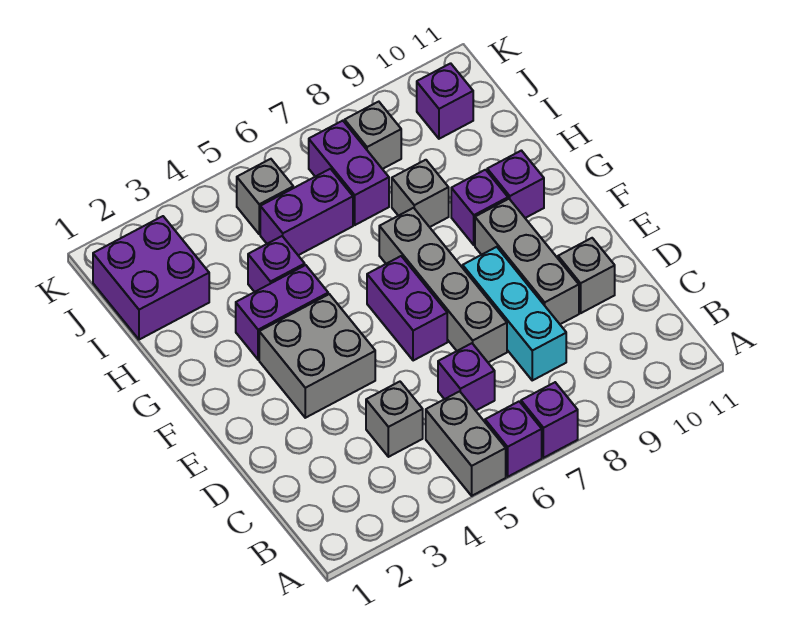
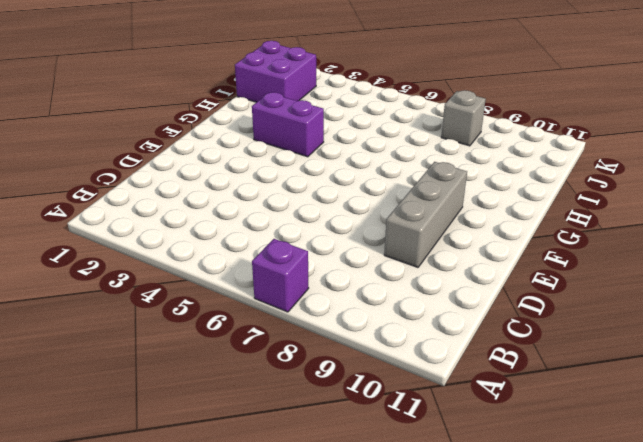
none -> grey 1x2 brick [426,391,506,496]
none -> purple 1x1 brick [485,402,542,477]
none -> grey 1x1 brick [366,382,423,457]

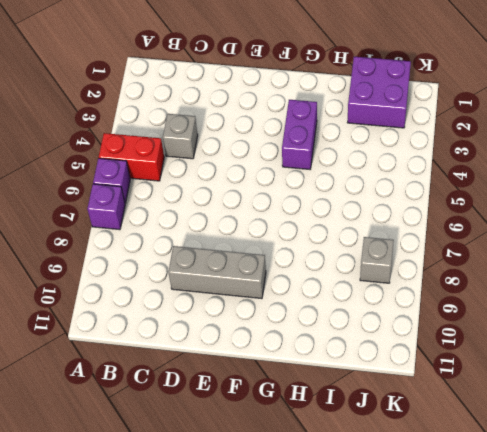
red 1x2 brick [99,133,164,181] -> grey 1x2 brick [426,391,506,496]
none -> purple 1x1 brick [438,343,495,411]
none -> cyan 1x3 brick [463,247,566,380]
none -> grey 1x4 brick [379,208,507,362]

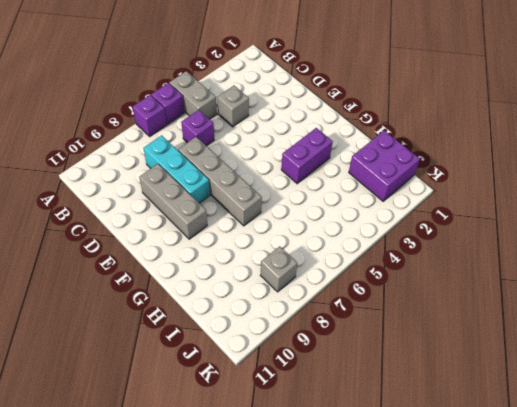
none -> grey 1x1 brick [558,238,615,313]
none -> grey 2x2 brick [259,294,375,418]
none -> purple 1x2 brick [367,256,447,361]

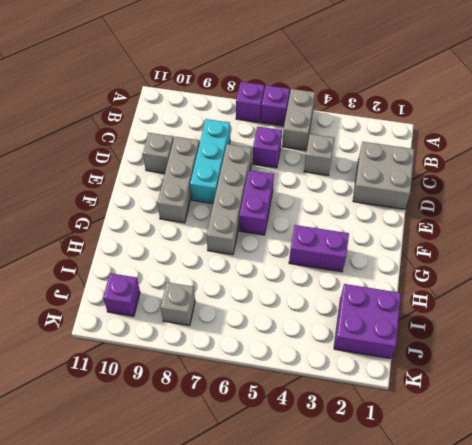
grey 2x2 brick [353,142,414,209] -> grey 2x2 brick moved to [259,294,375,418]
none -> purple 1x1 brick [451,170,508,245]
none -> purple 1x1 brick [487,151,544,218]
none -> purple 1x1 brick [248,236,305,292]

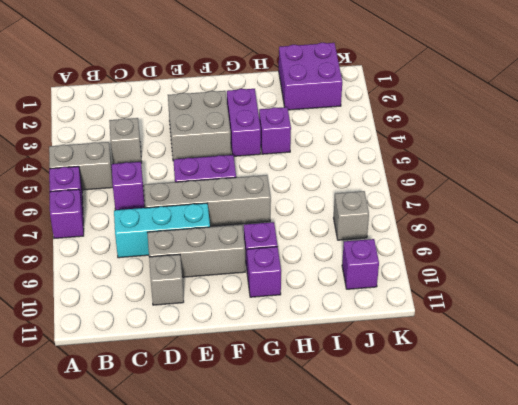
none -> grey 1x1 brick [392,160,449,227]
none -> purple 1x2 brick [260,169,353,255]
none -> purple 1x2 brick [309,121,389,225]

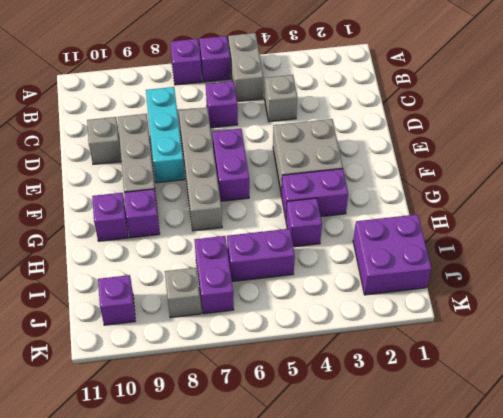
none -> grey 1x1 brick [392,160,449,227]
none -> grey 1x1 brick [237,159,293,234]

